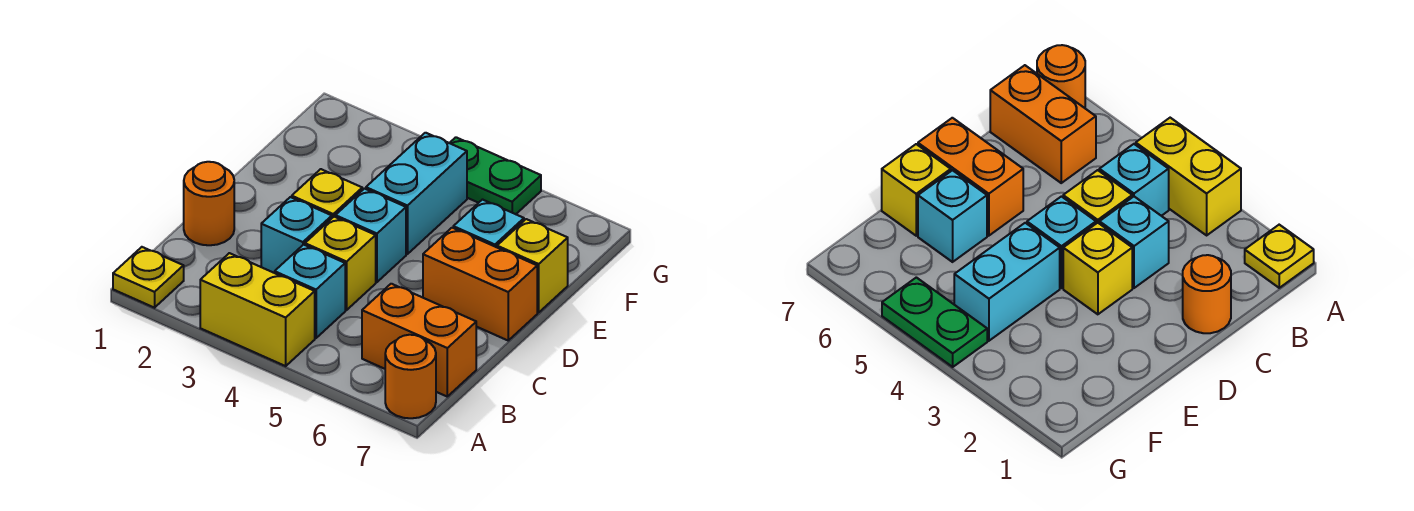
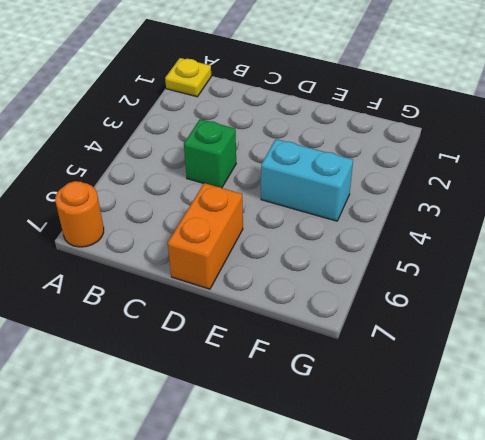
green 1x1 brick [184,119,236,188] -> yellow 1x1 brick [305,217,376,310]
none -> yellow 1x2 brick [200,253,315,366]
none -> cyan 1x1 brick [275,245,345,338]
none -> orange 1x2 brick [362,284,476,396]

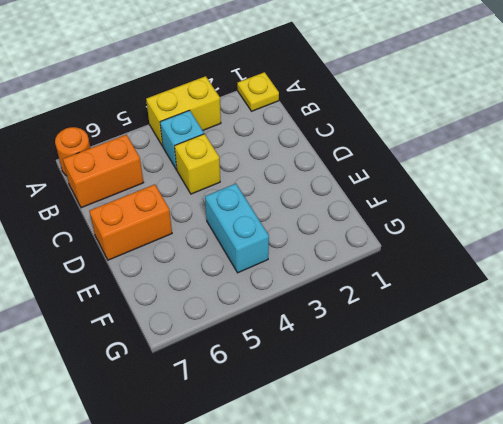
none -> orange 1x1 round brick [184,162,234,245]
none -> cyan 1x1 brick [261,197,332,273]
none -> yellow 1x1 brick [292,169,362,218]

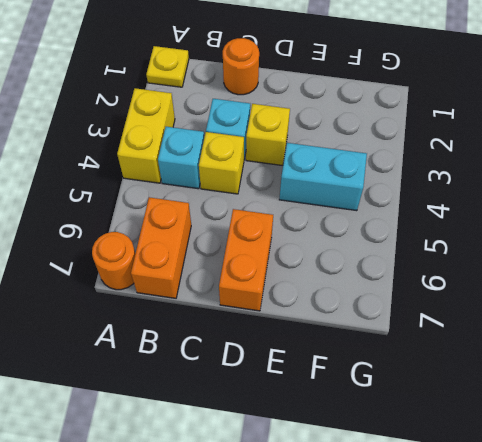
none -> cyan 1x1 brick [335,189,406,282]
none -> cyan 1x1 brick [453,200,524,247]
none -> yellow 1x1 brick [497,219,568,313]

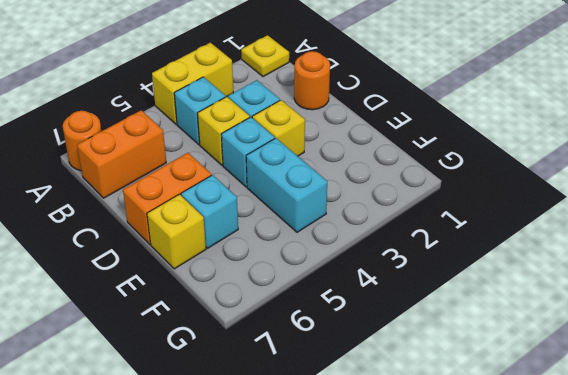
none -> green 1x2 plate [450,137,541,214]

